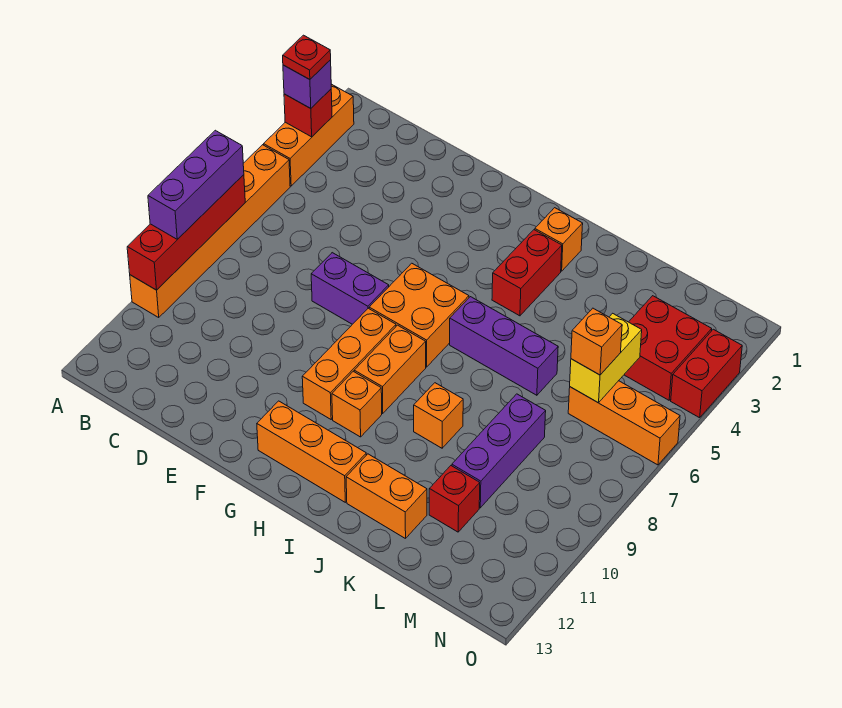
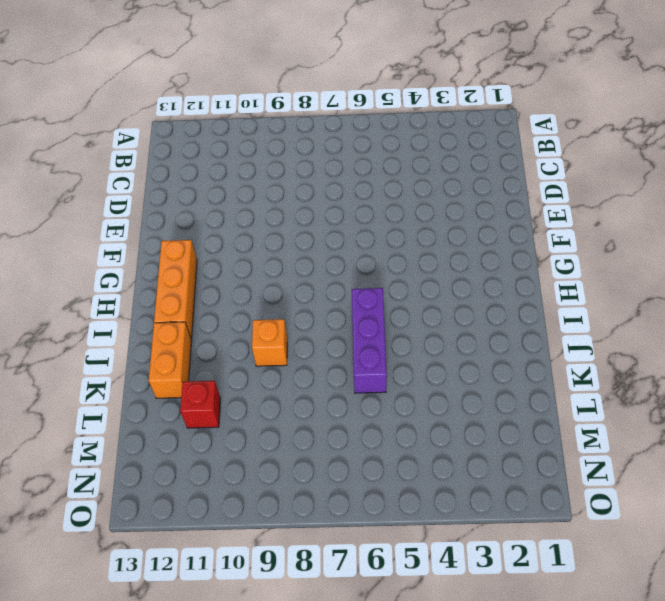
none -> orange 1x3 brick [264,84,354,186]
none -> orange 1x6 brick [130,145,290,317]
none -> purple 1x2 brick [311,253,389,324]

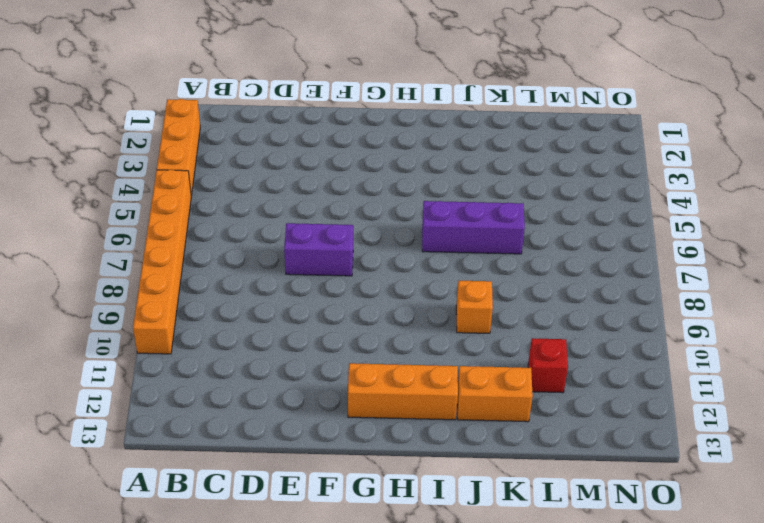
none -> orange 2x2 brick [369,263,469,367]
none -> orange 1x3 brick [302,308,396,419]
none -> orange 1x2 brick [354,325,426,413]

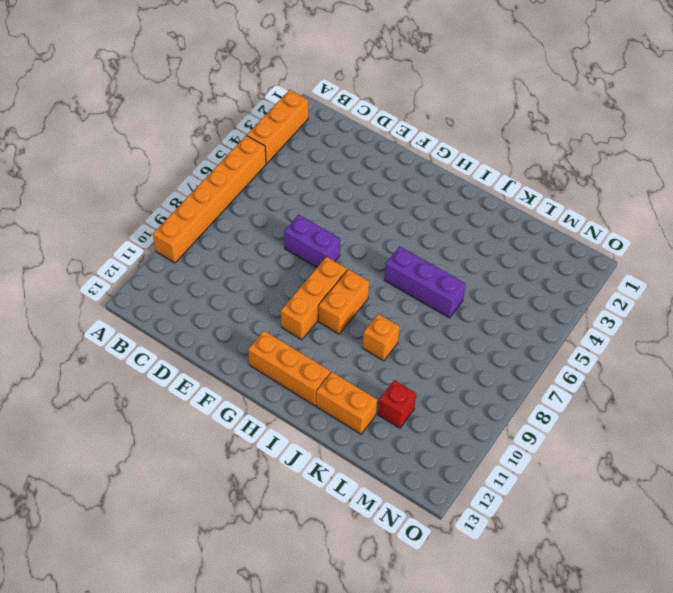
none -> orange 2x2 brick [369,263,469,367]
none -> orange 1x1 brick [332,371,382,437]
none -> orange 1x1 brick [535,208,583,271]

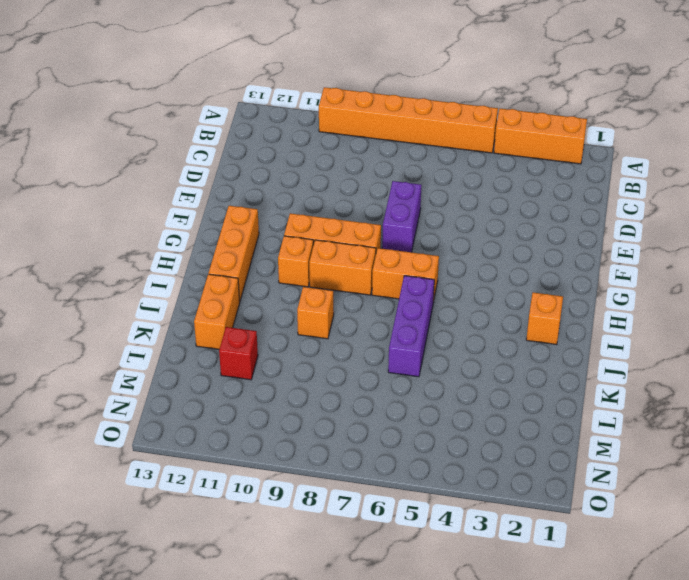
orange 1x2 brick [372,248,439,302] -> orange 2x2 brick [369,263,469,367]
none -> red 1x2 brick [492,230,562,316]
none -> purple 1x3 brick [452,394,546,508]
none -> red 2x2 brick [624,296,712,400]

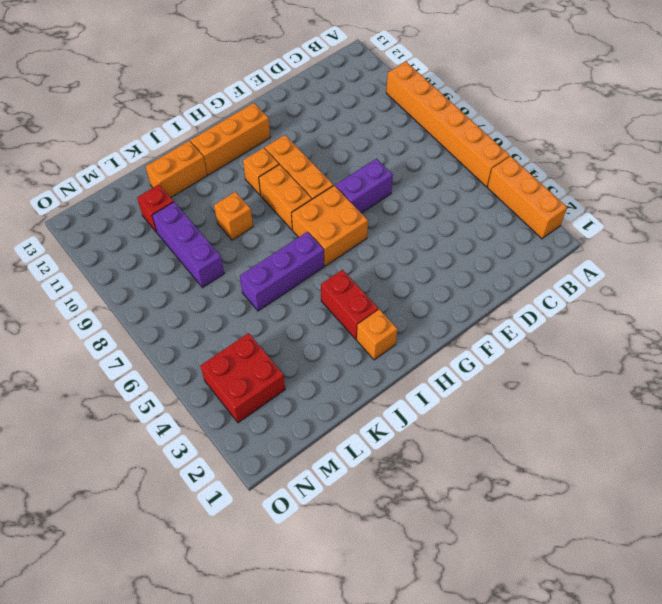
none -> orange 1x3 brick [568,381,680,465]
none -> red 1x2 brick [671,329,742,418]
none -> red 1x1 brick [284,89,332,137]

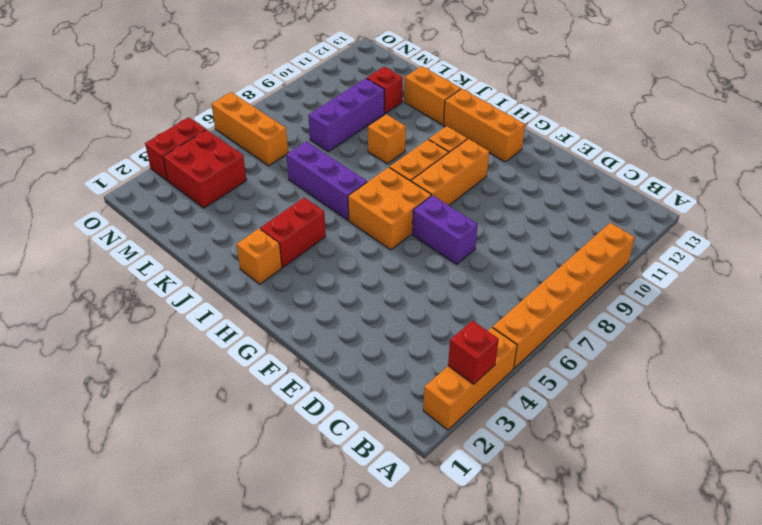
none -> red 1x4 brick [127,175,245,290]
none -> yellow 1x2 brick [570,313,642,403]
none -> purple 1x1 brick [283,60,331,109]

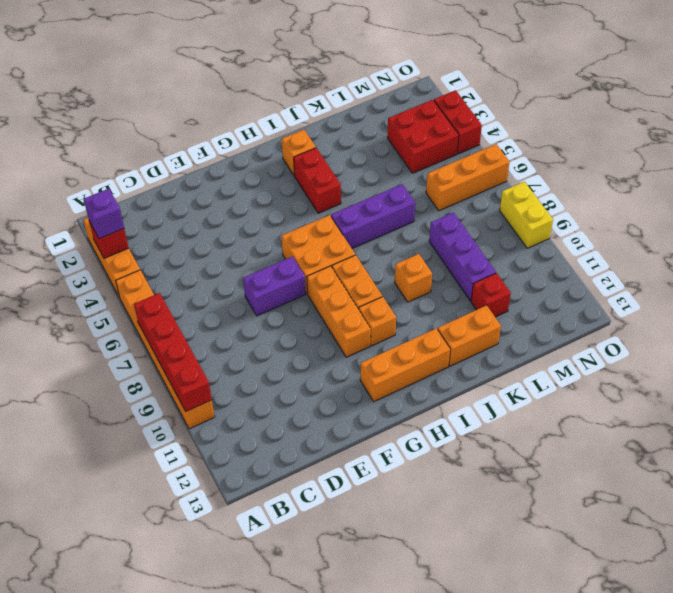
yellow 1x2 brick [500,182,553,248] -> yellow 1x2 brick moved to [570,313,642,403]
none -> purple 1x3 brick [148,130,244,239]
none -> orange 1x1 brick [571,308,622,375]
none -> red 1x1 plate [283,35,331,80]

